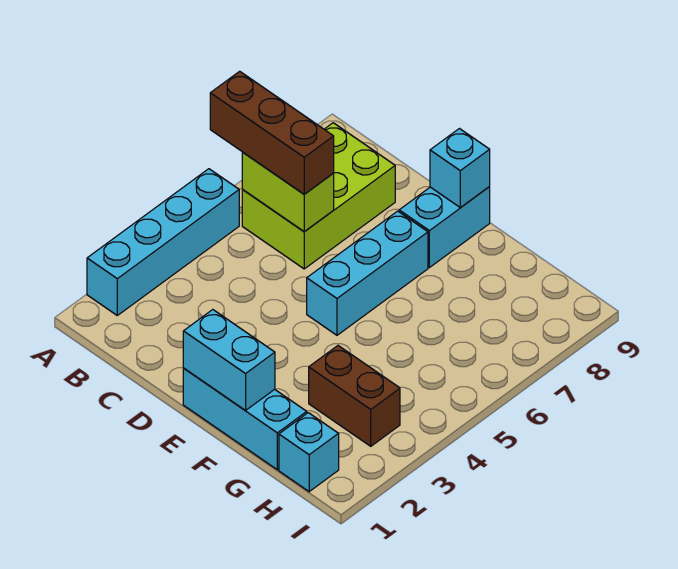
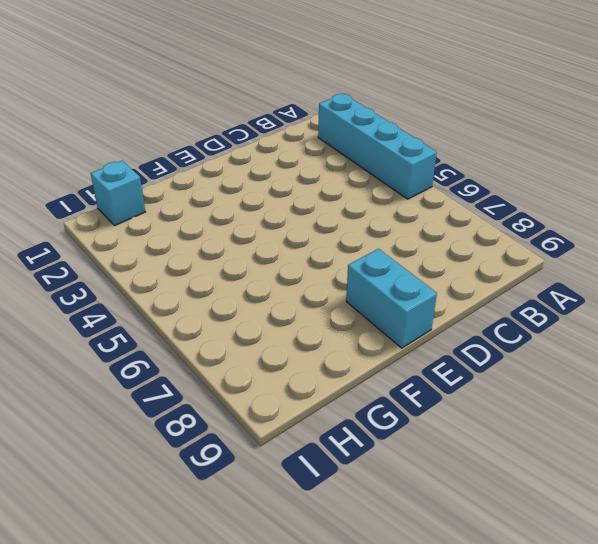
none -> lime 2x3 brick [242,123,395,269]
none -> cyan 1x3 brick [183,368,307,470]

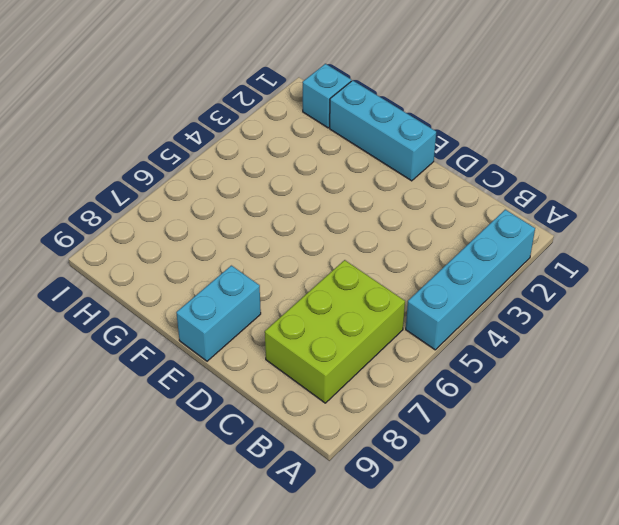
none -> cyan 1x3 brick [307,211,428,335]
none -> brown 1x2 brick [309,346,400,446]

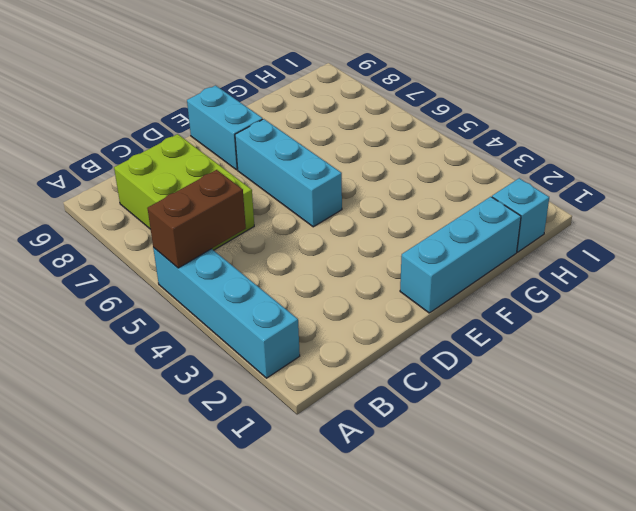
brown 1x2 brick [147,170,246,268] -> brown 1x2 brick moved to [309,346,400,446]
none -> lime 1x2 brick [242,152,334,232]
none -> cyan 1x2 brick [183,310,275,410]

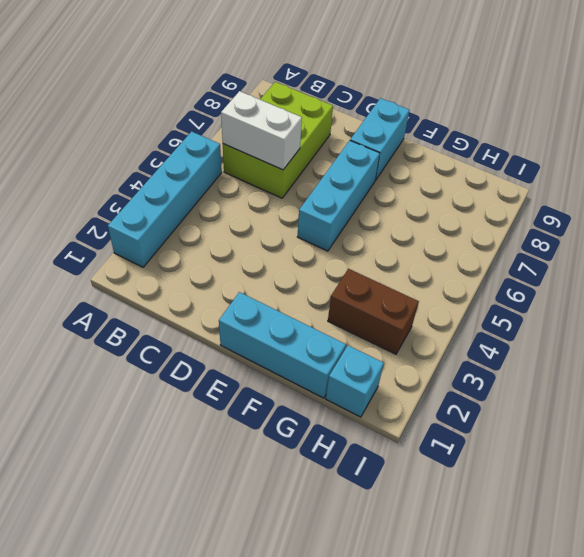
white 1x2 brick [221,91,302,170] -> lime 1x2 brick [242,152,334,232]
none -> cyan 1x2 brick [183,310,275,410]
none -> cyan 1x1 brick [430,129,490,208]

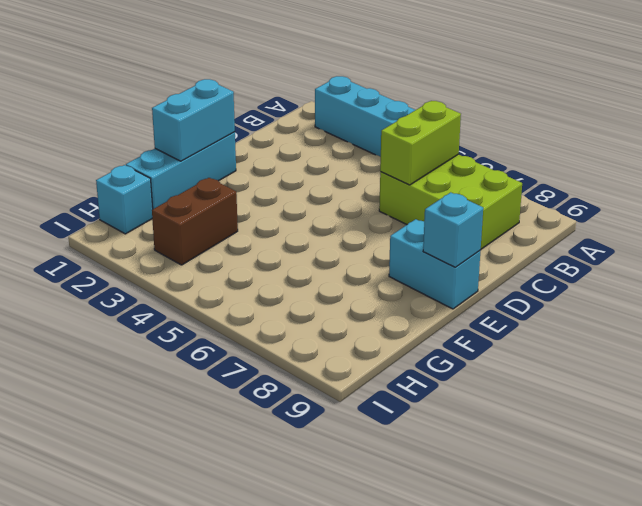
none -> cyan 1x3 brick [307,211,428,335]
none -> brown 1x3 brick [210,71,334,194]

